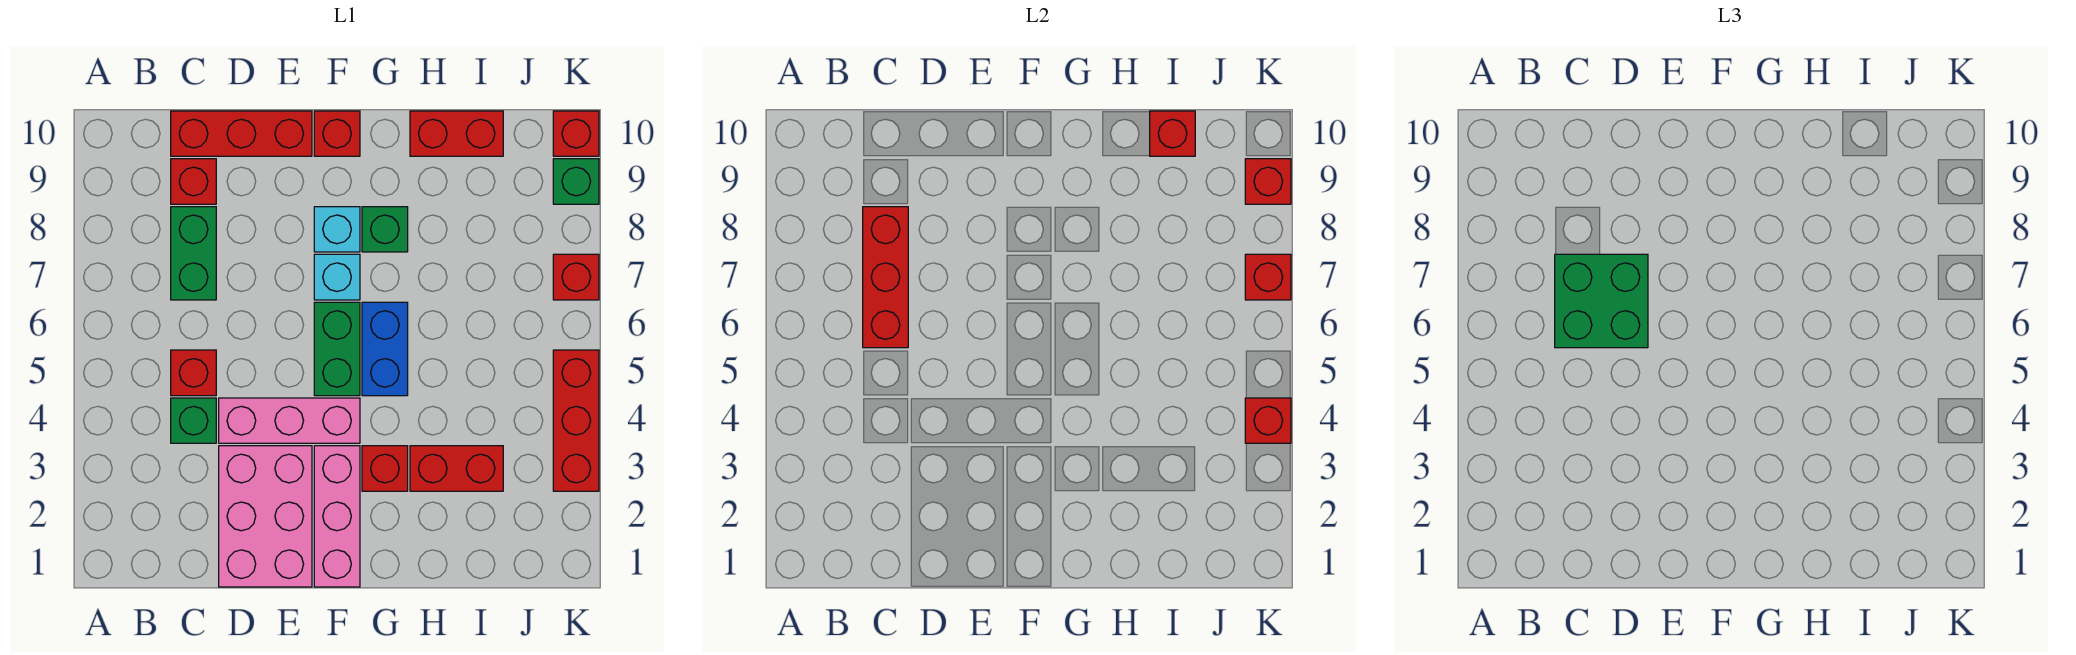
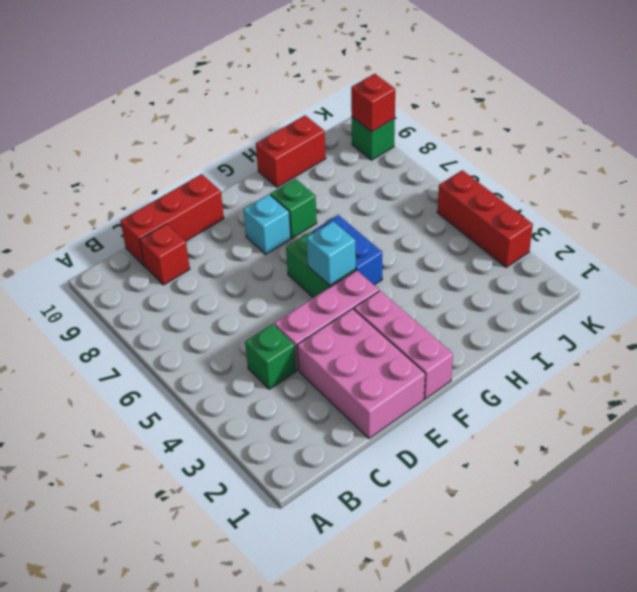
cyan 1x1 brick [307,221,356,285] -> cyan 1x1 brick moved to [314,254,360,300]
none -> red 1x1 brick [171,350,216,396]
none -> green 1x2 brick [171,207,216,300]
none -> red 1x1 brick [314,111,360,156]

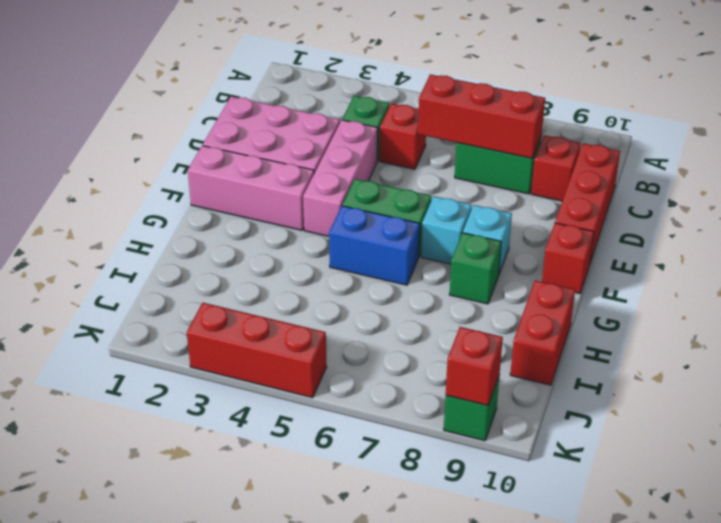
none -> red 1x1 brick [362,446,408,491]
none -> red 1x2 brick [410,446,503,491]
none -> red 1x1 brick [553,254,599,300]

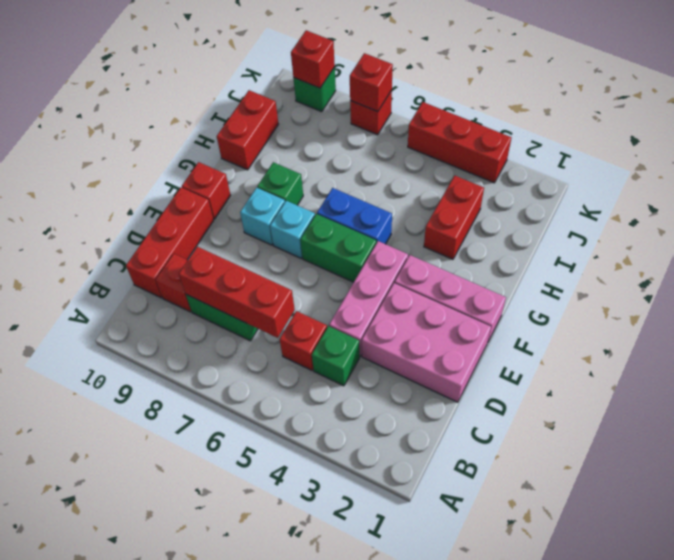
none -> red 1x1 brick [362,446,408,491]
none -> red 1x1 brick [553,111,599,156]
none -> red 1x1 brick [1150,111,1195,156]

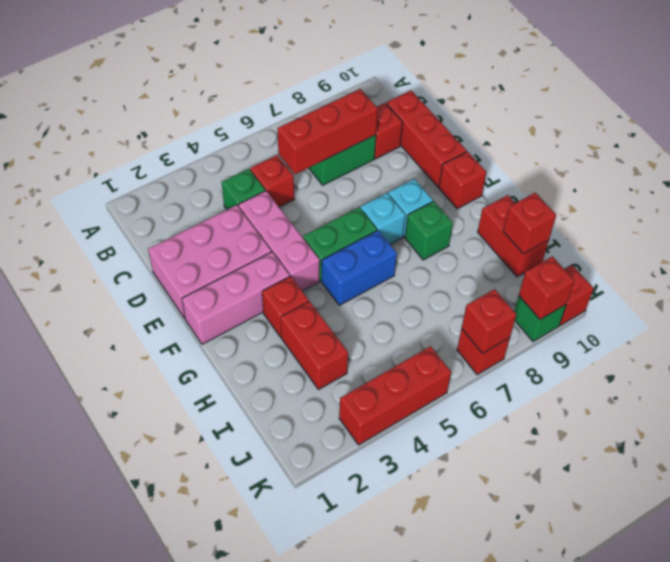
none -> red 1x1 brick [1245,398,1291,443]
none -> green 2x2 brick [1555,254,1648,348]

